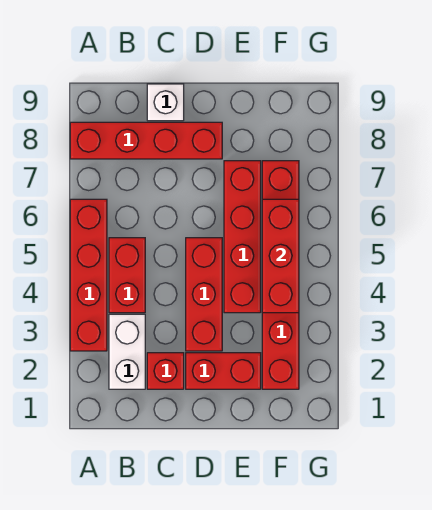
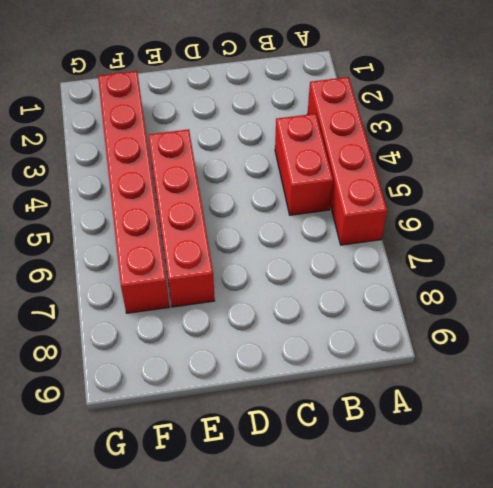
none -> red 1x4 brick [70,122,222,159]
none -> white 1x2 brick [109,314,145,389]

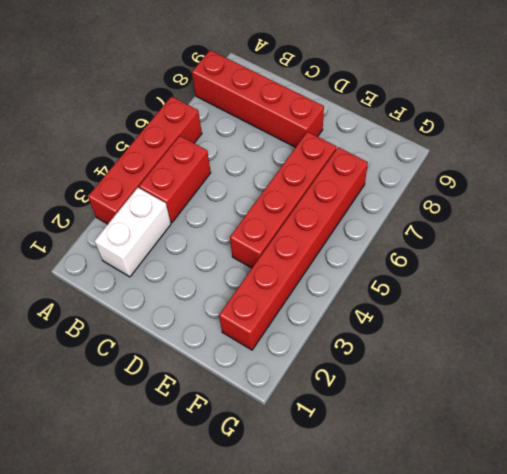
none -> red 1x1 brick [147,353,184,389]
none -> white 1x1 brick [147,84,184,121]

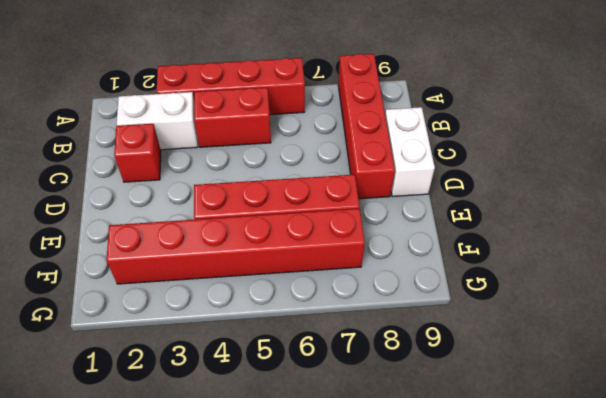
white 1x2 brick [385,107,435,197] -> white 1x1 brick [147,84,184,121]
none -> red 1x2 brick [186,353,261,389]
none -> red 1x3 brick [186,238,222,351]

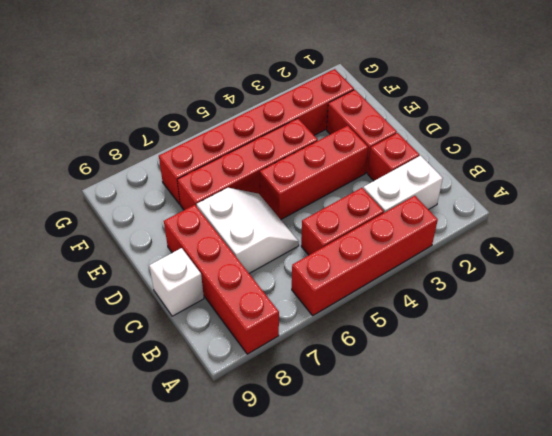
white 2x2 slope [197,188,299,273] -> none
none -> red 1x3 brick [262,199,299,313]

